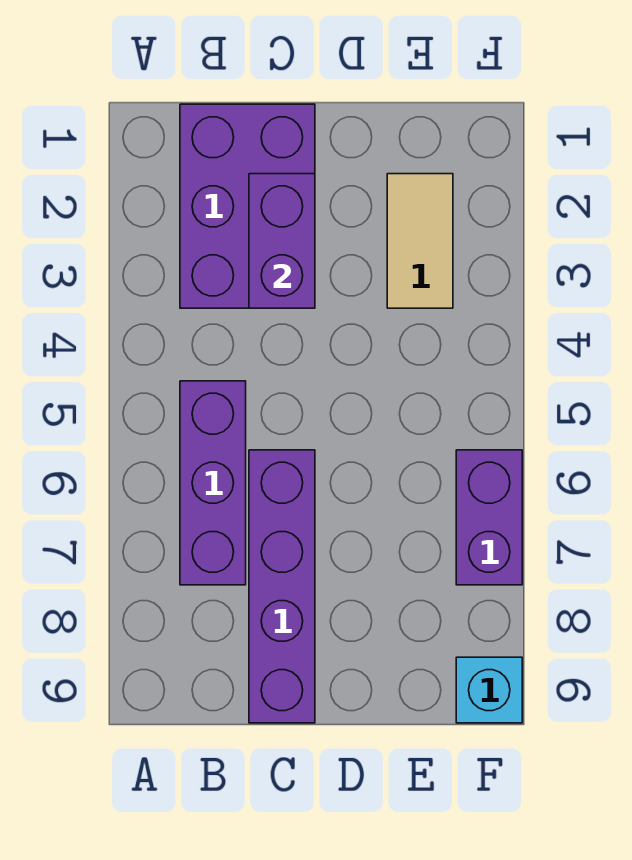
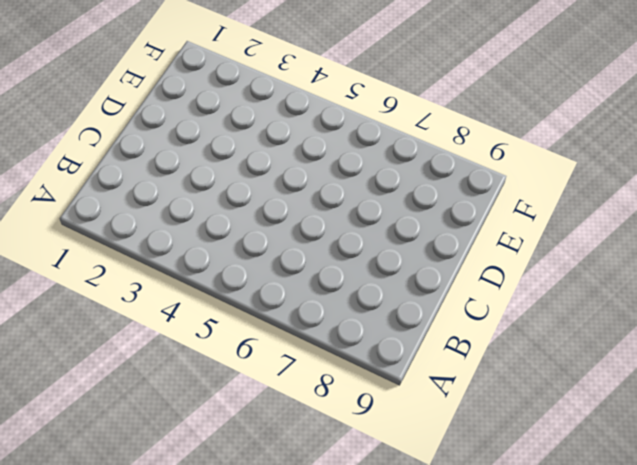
none -> purple 2x3 brick [180,104,315,308]
none -> purple 1x3 brick [180,381,246,585]

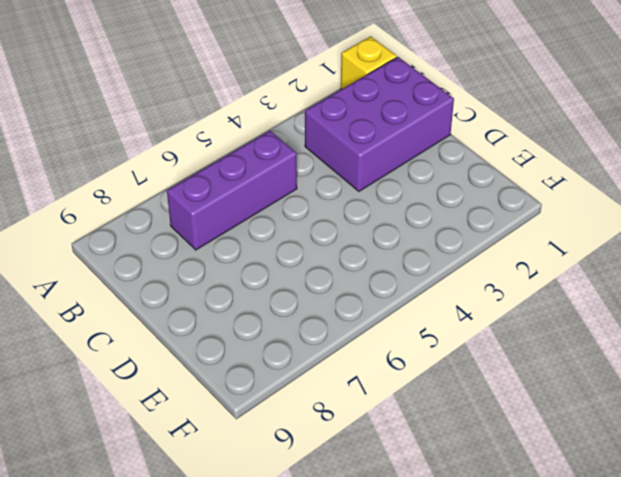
yellow 1x1 brick [341,36,397,89] -> none
none -> purple 1x4 brick [249,450,315,723]
none -> tan 1x2 tile [387,174,453,308]

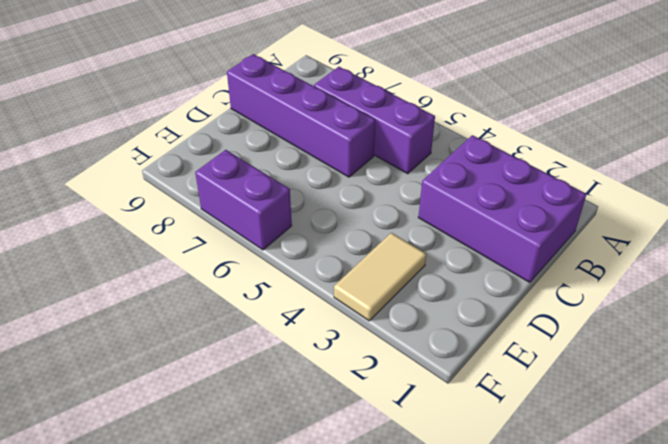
tan 1x2 tile [334,233,426,321] -> tan 1x2 tile turned to [387,174,453,308]
none -> cyan 1x1 brick [456,657,522,723]
none -> purple 1x2 brick [249,174,315,308]

